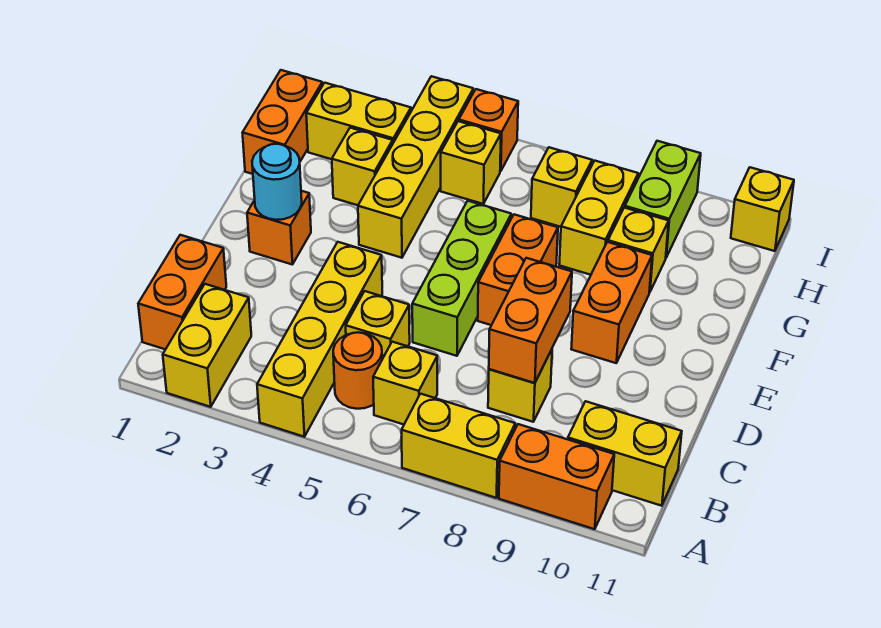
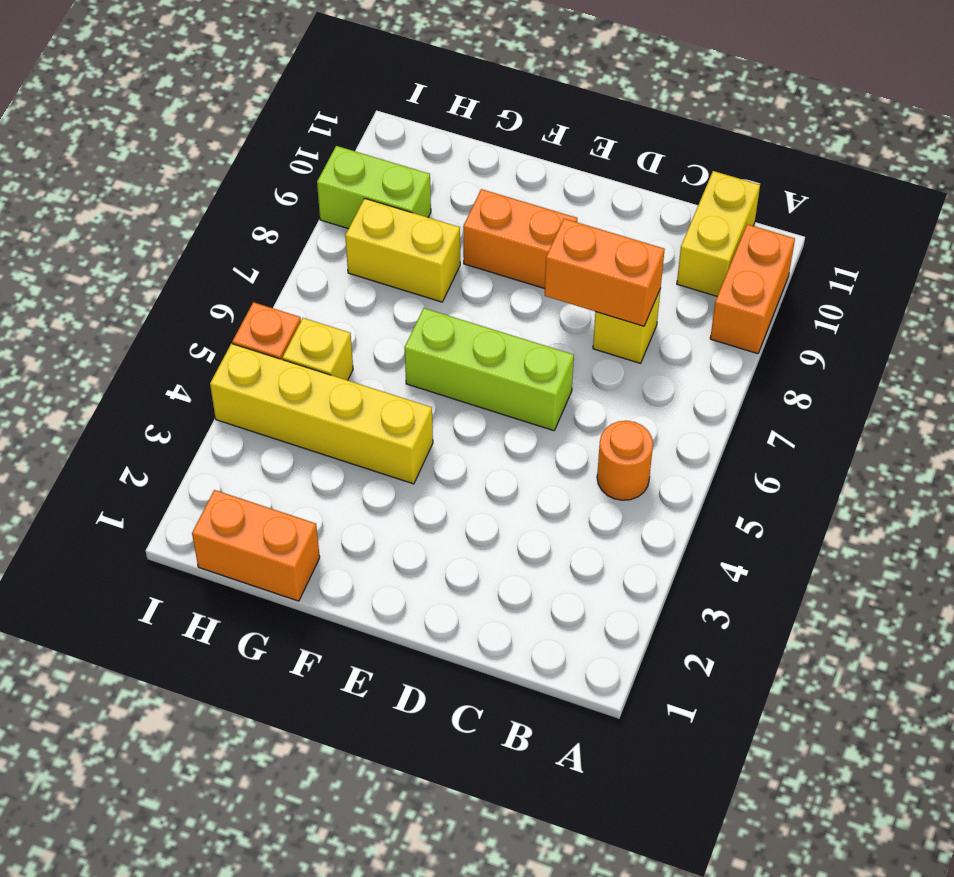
none -> yellow 1x2 brick [163,284,251,407]
none -> yellow 1x4 brick [257,242,382,437]
none -> yellow 1x2 brick [402,394,515,498]

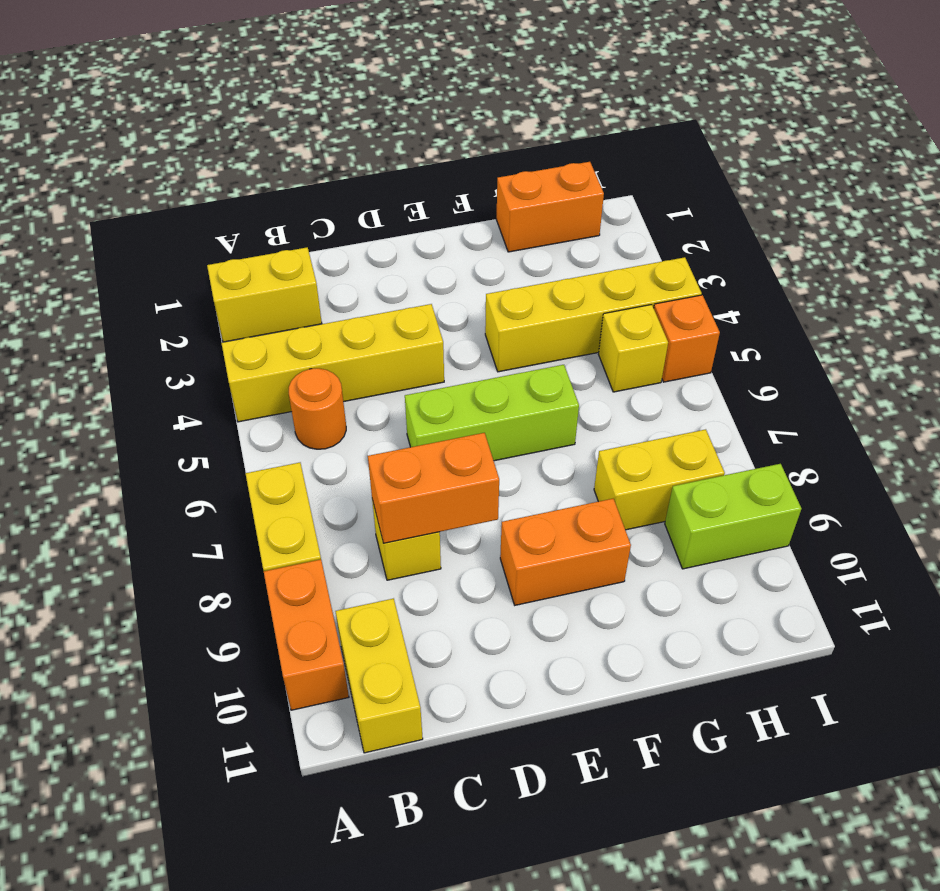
none -> orange 1x2 brick [138,235,226,349]
none -> yellow 1x1 brick [373,342,437,424]
none -> yellow 1x1 brick [346,291,410,359]

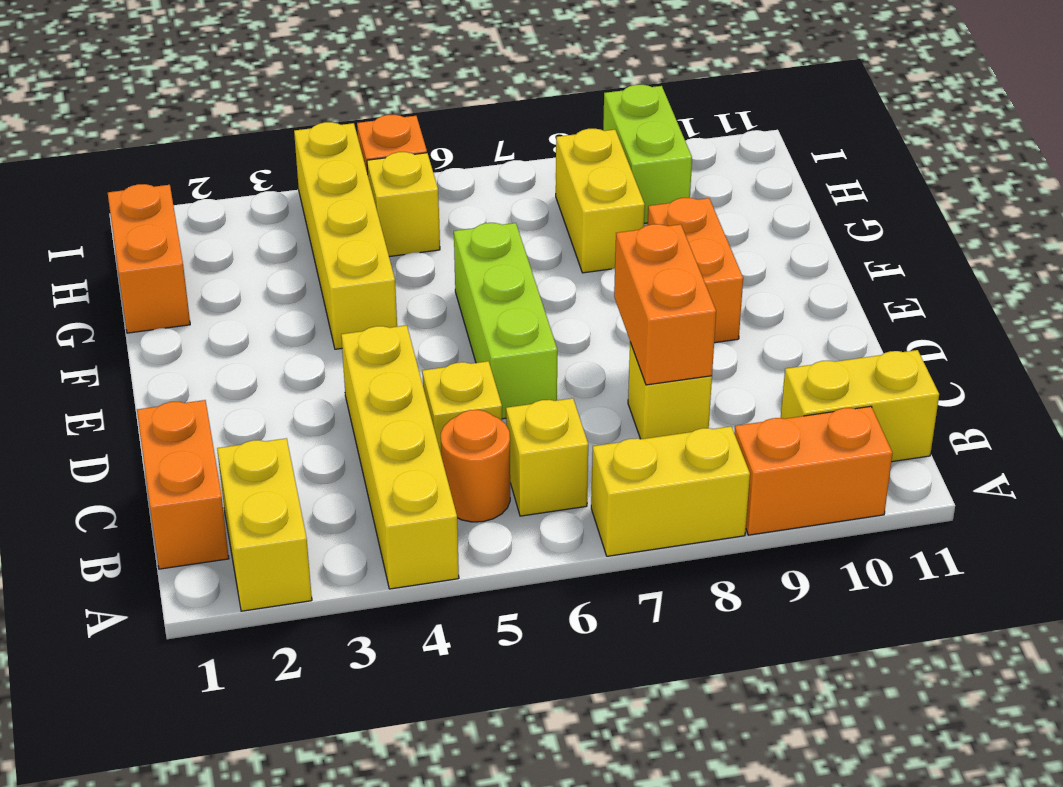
none -> orange 1x1 brick [247,191,311,265]
none -> orange 1x2 brick [478,215,558,325]
none -> yellow 1x1 brick [332,128,393,205]

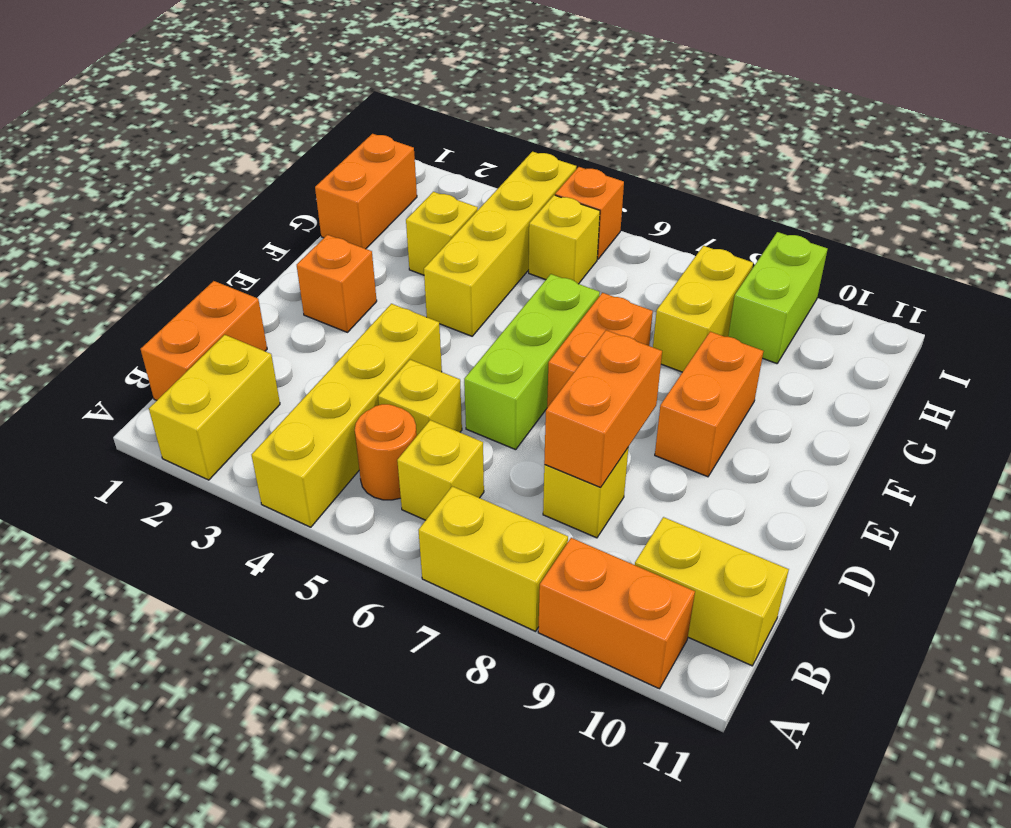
none -> yellow 1x1 brick [608,208,669,292]
none -> yellow 1x2 brick [306,83,411,159]
none -> yellow 1x1 brick [531,147,592,227]

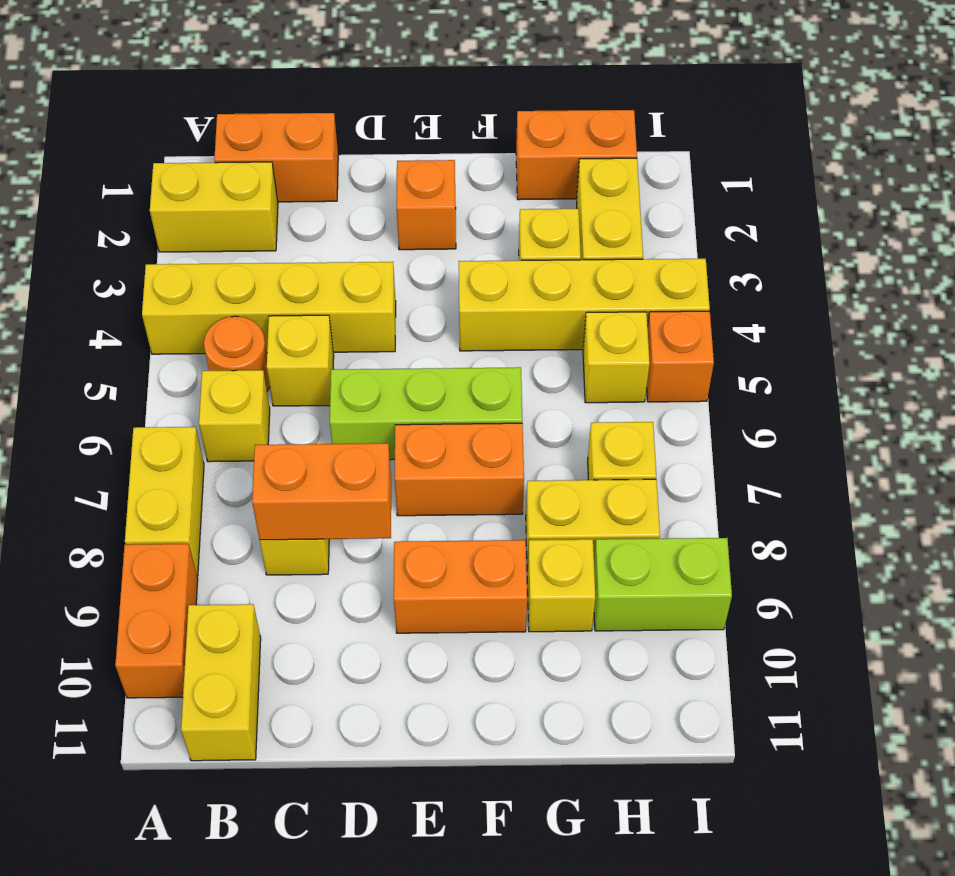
none -> yellow 1x1 brick [731,167,794,251]
none -> cyan 1x1 round brick [252,144,302,220]

